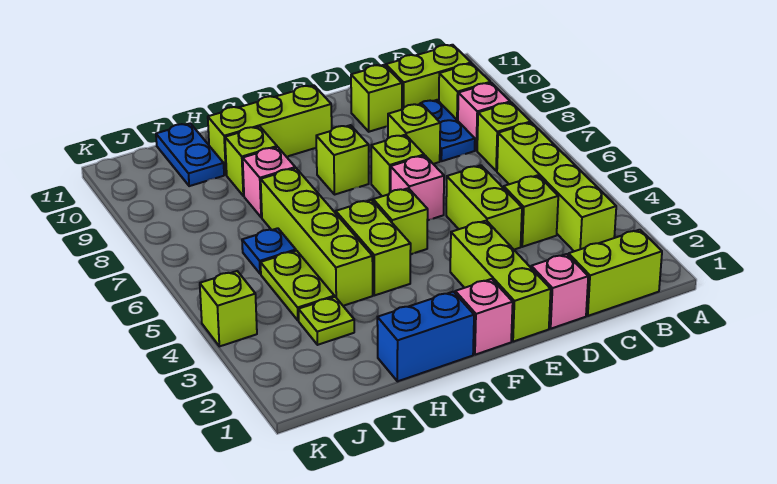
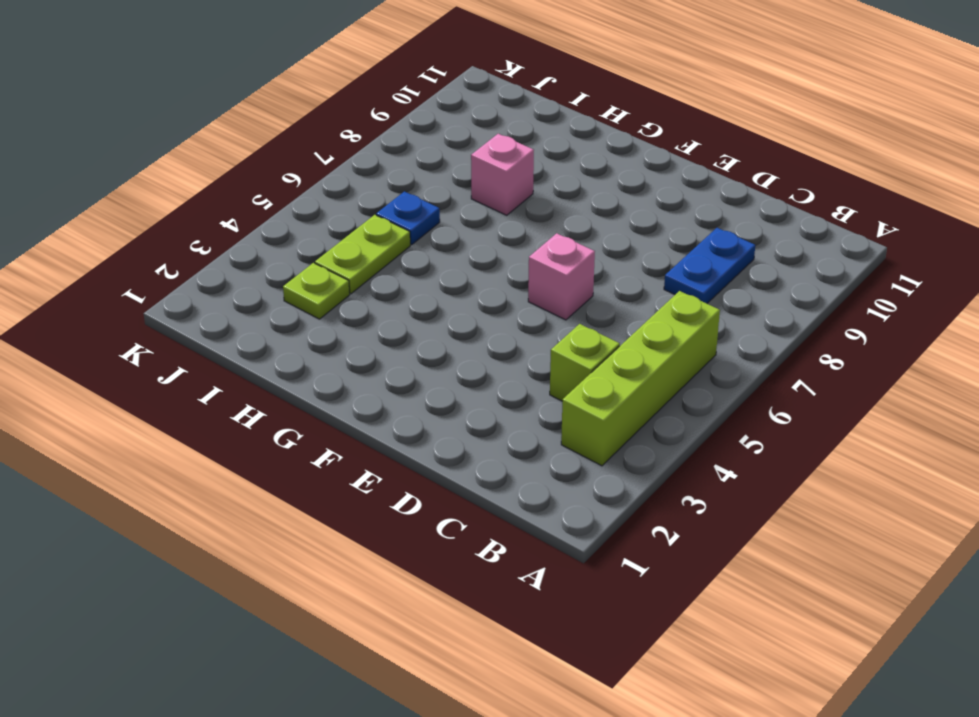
none -> lime 1x2 brick [568,230,662,316]
none -> lime 1x1 brick [477,102,531,171]
none -> pink 1x1 brick [458,83,510,150]

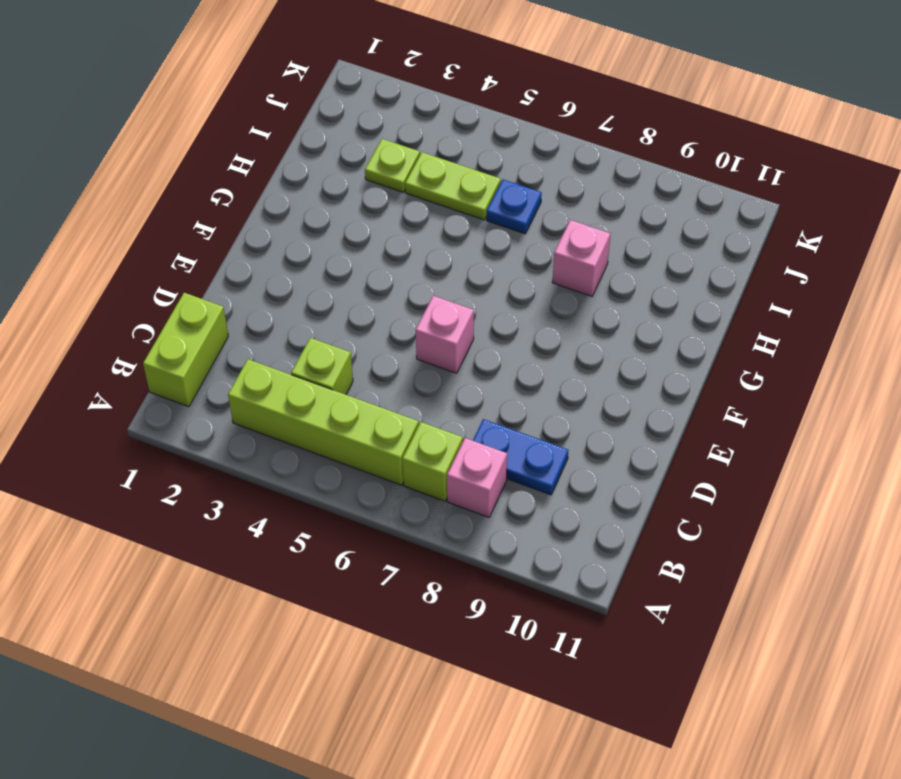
none -> lime 1x1 brick [439,63,490,121]
none -> lime 1x2 brick [386,45,471,109]
none -> pink 1x1 brick [531,254,588,329]

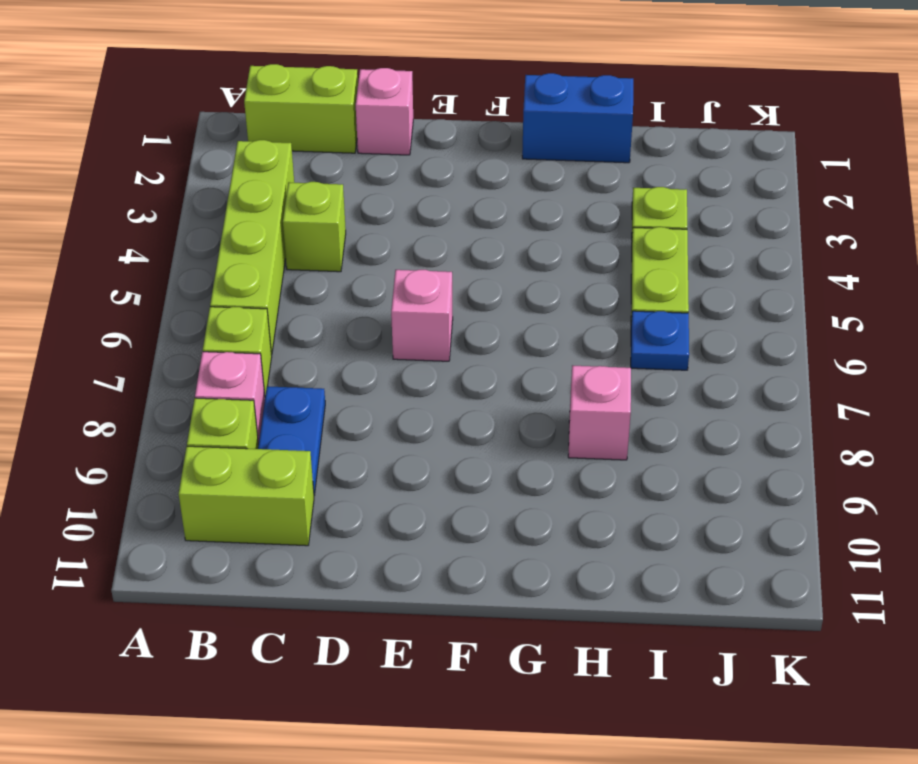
none -> lime 1x2 brick [446,165,522,250]
none -> lime 1x1 brick [388,104,440,164]
none -> lime 1x1 brick [351,65,402,132]

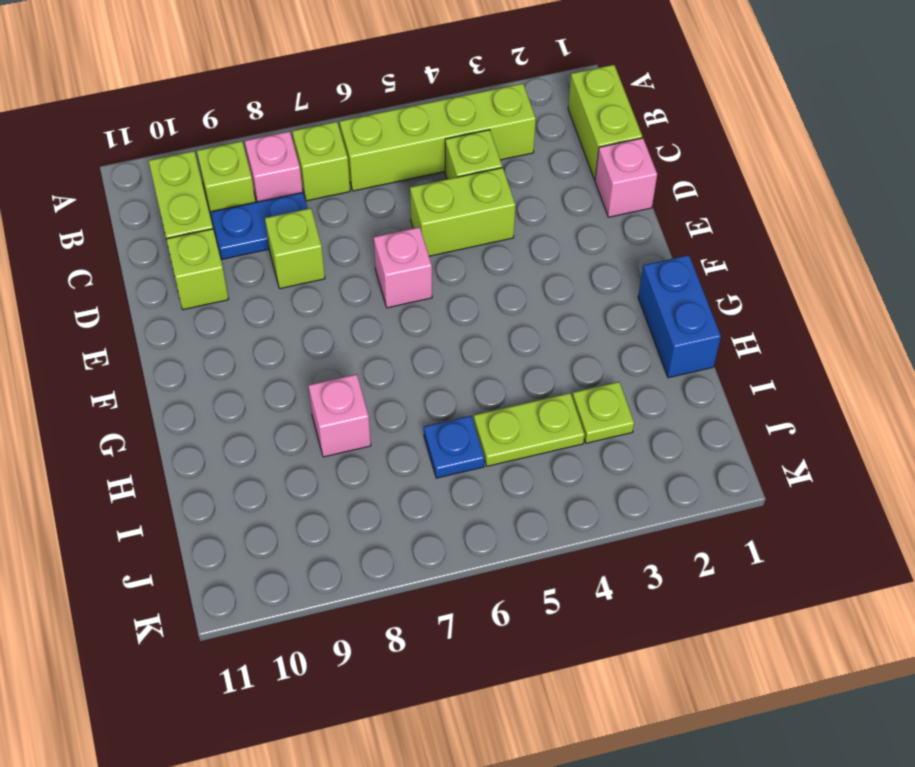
none -> lime 1x3 brick [450,221,551,342]
none -> lime 1x1 brick [371,135,424,196]
none -> pink 1x1 brick [455,279,513,355]

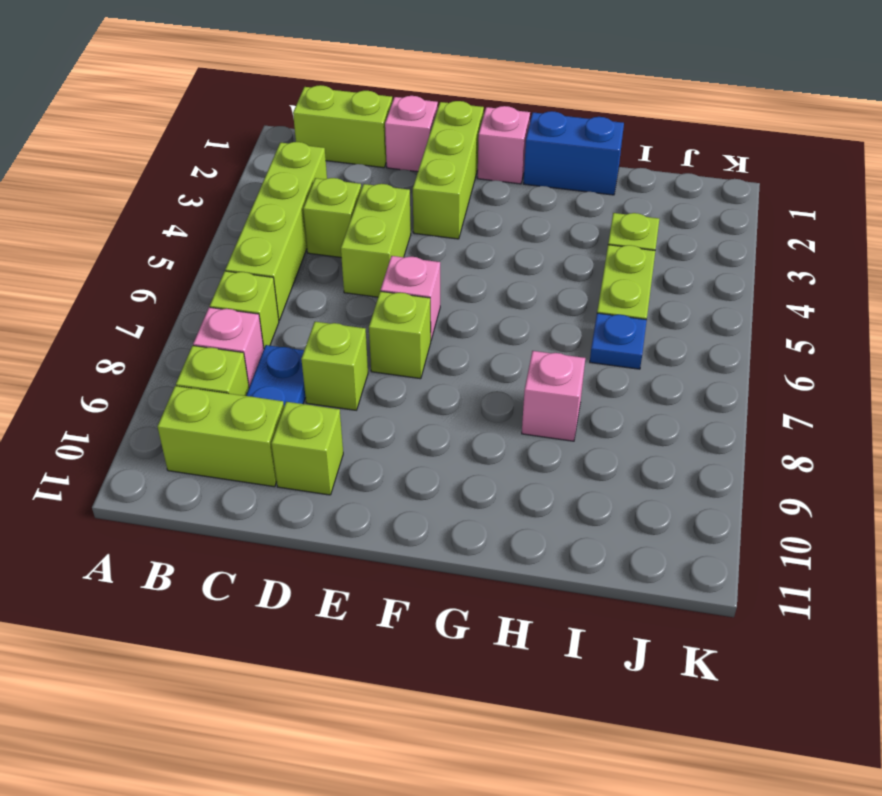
none -> lime 1x1 brick [373,188,428,254]
none -> lime 1x1 brick [316,125,369,195]
none -> lime 1x3 brick [208,85,332,175]

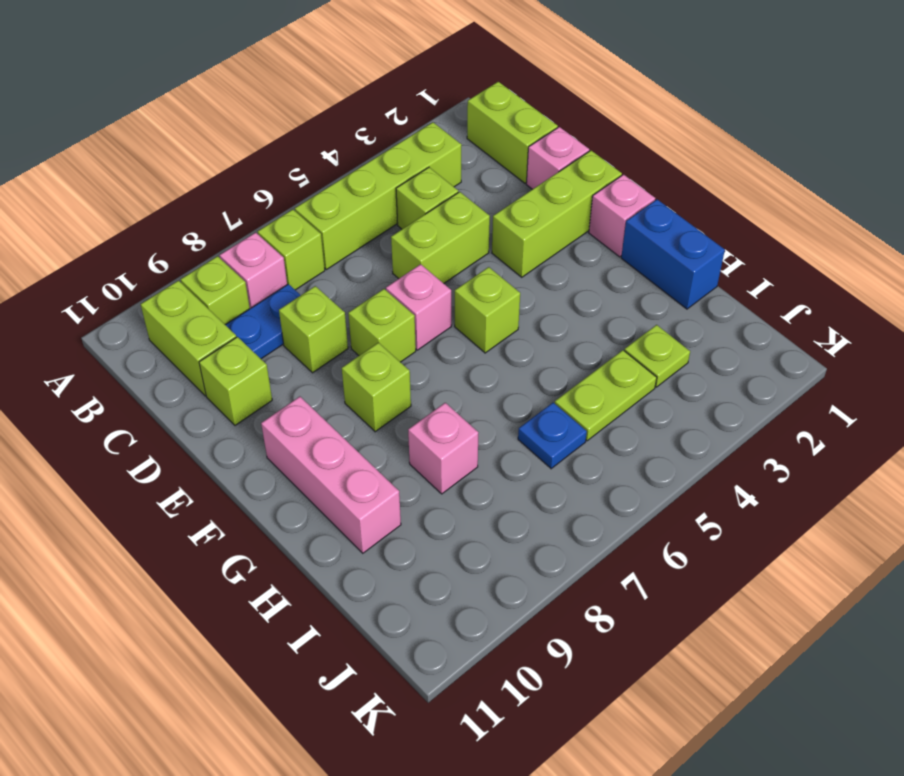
pink 1x3 brick [261,397,401,553] -> lime 1x3 brick [208,85,332,175]
none -> lime 1x2 brick [336,200,411,295]
none -> lime 1x4 brick [261,168,373,306]
none -> lime 1x1 brick [225,127,277,196]

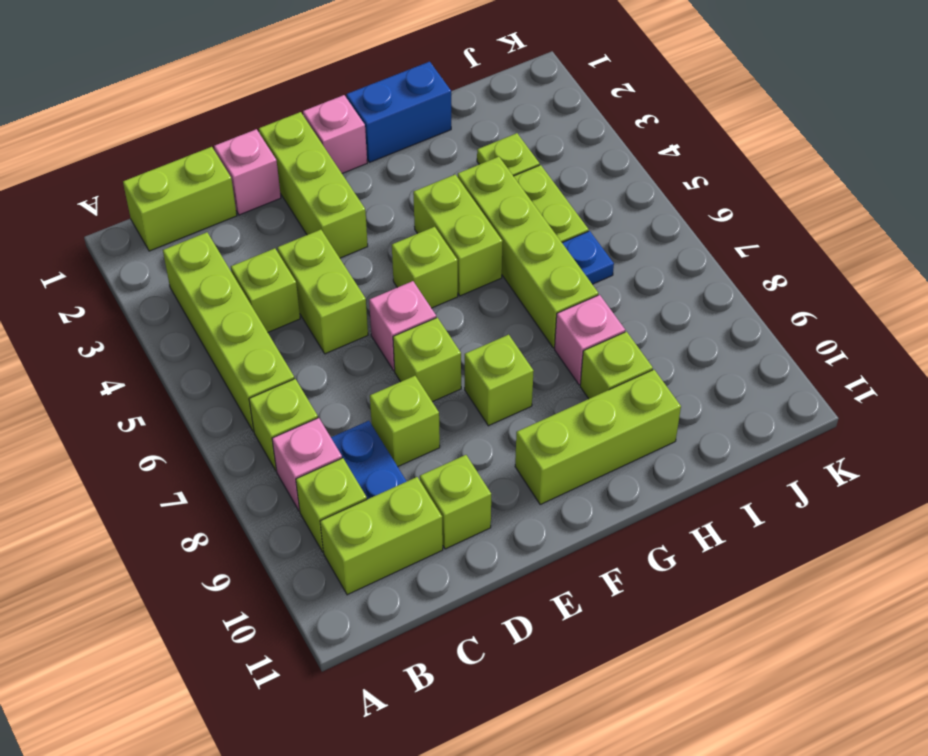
none -> blue 1x2 plate [156,123,224,186]
none -> lime 1x1 brick [200,271,257,346]

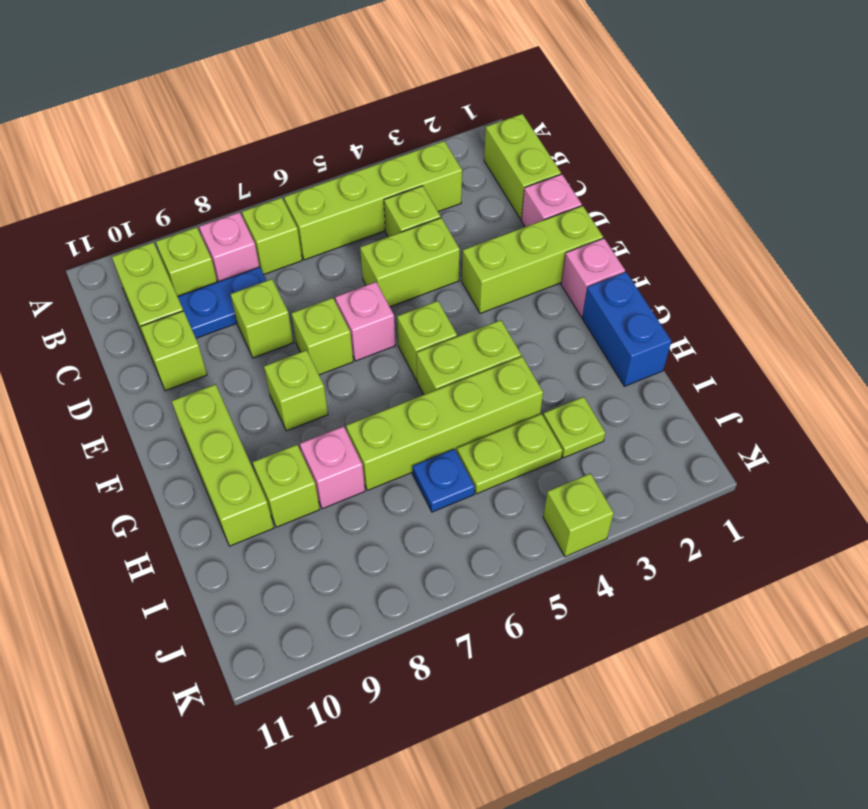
none -> blue 1x2 plate [156,123,224,186]

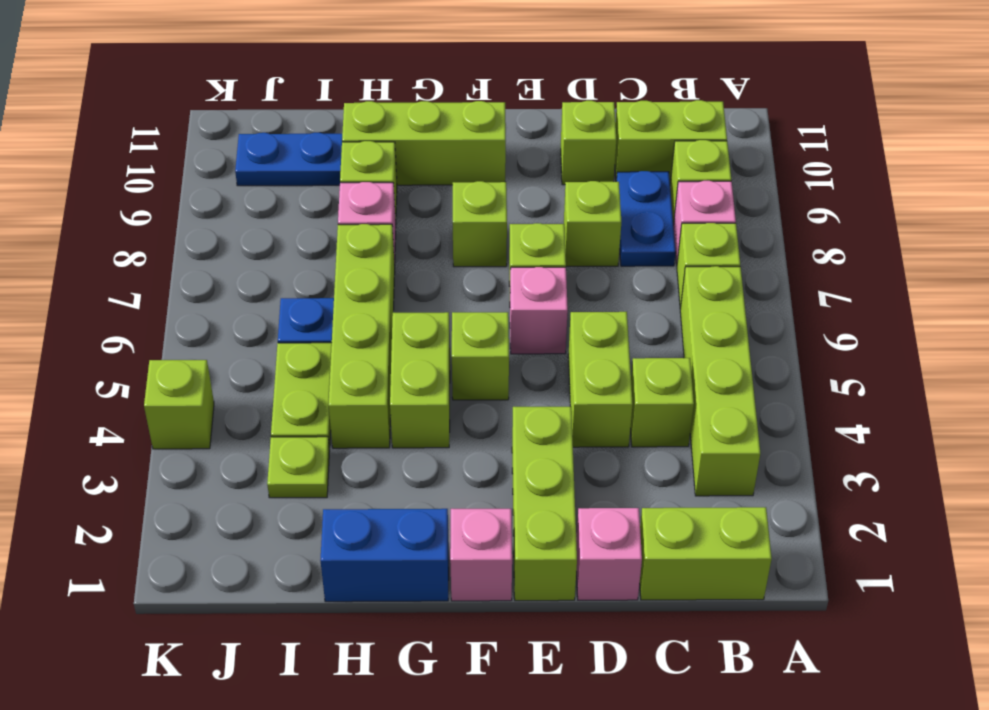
blue 1x2 plate [235,133,342,186] -> blue 1x2 plate turned to [156,123,224,186]

